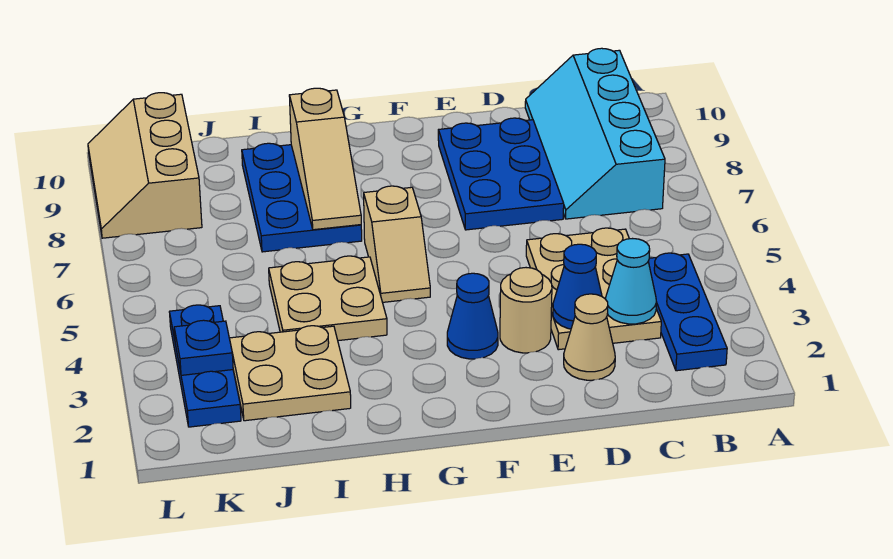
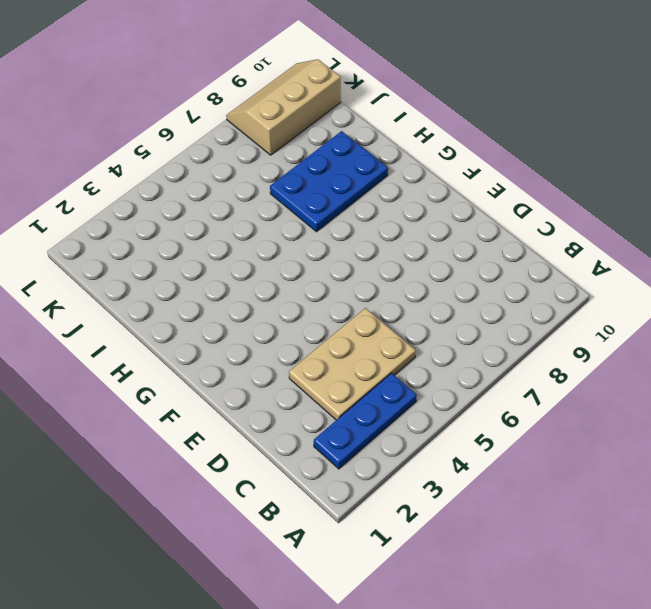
none -> cyan 2x4 slope [525,48,665,219]
none -> tan 1x1 cone [564,294,615,380]
none -> blue 2x3 plate [438,118,564,230]

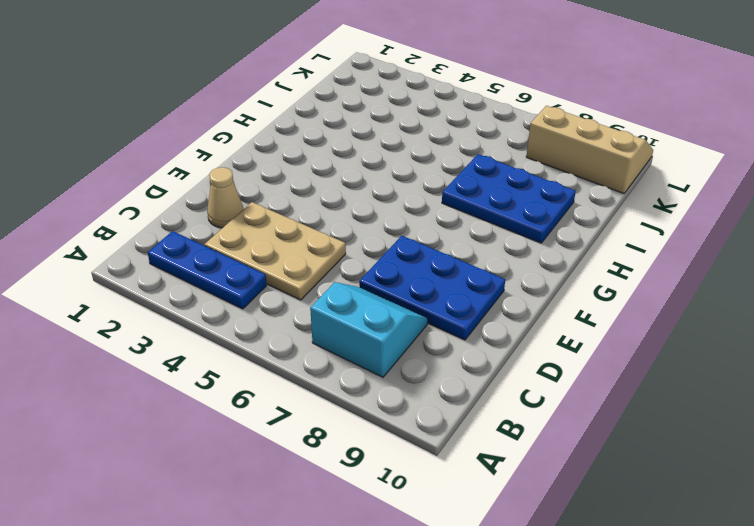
cyan 2x2 slope [310,282,428,377] -> cyan 2x4 slope [525,48,665,219]
none -> tan 1x1 round brick [500,268,552,353]
none -> blue 1x1 cone [447,273,498,359]
none -> tan 1x2 slope [364,186,430,302]

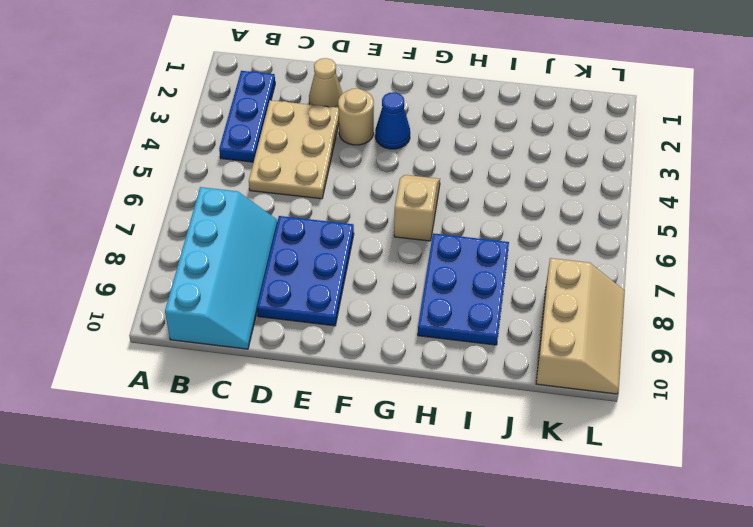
none -> tan 2x2 plate [269,256,387,341]
none -> tan 2x2 plate [229,326,351,421]
none -> blue 1x3 plate [169,305,241,427]

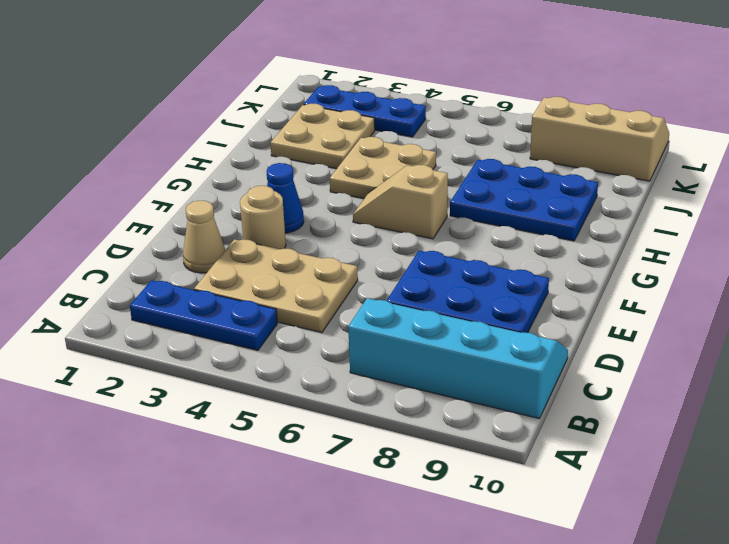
none -> cyan 1x1 cone [606,239,657,324]
none -> blue 1x1 cone [553,244,602,329]
none -> tan 1x3 slope [289,88,361,230]

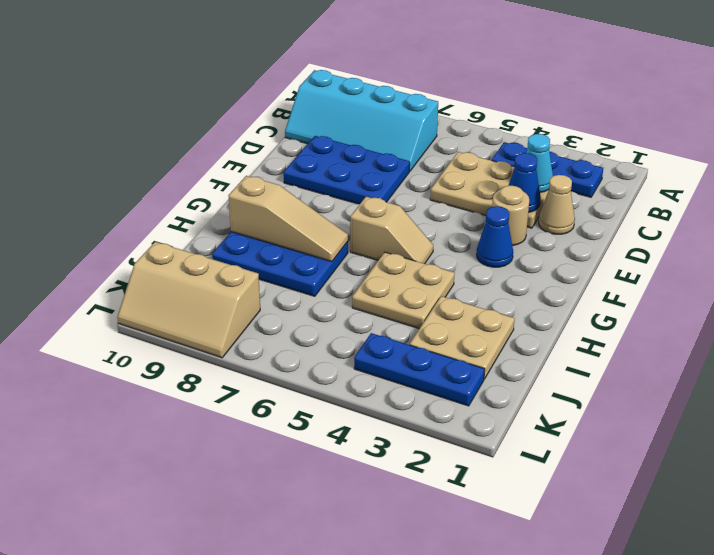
none -> blue 1x1 plate [174,320,233,375]

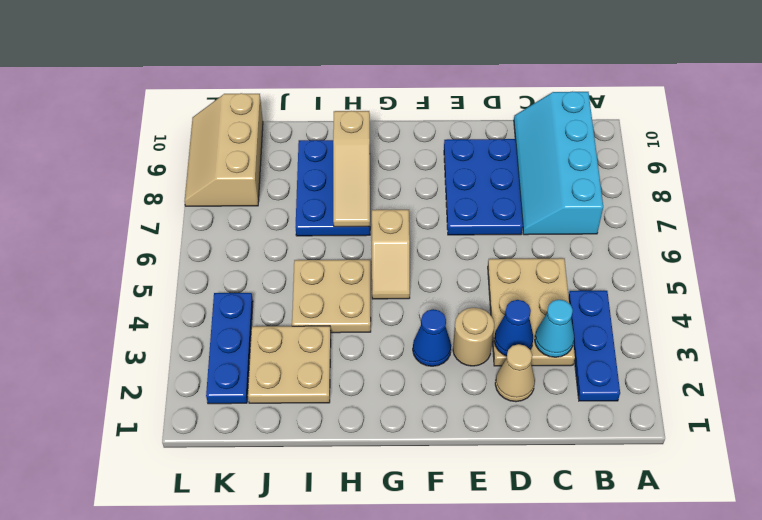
none -> blue 1x1 plate [174,320,233,375]

